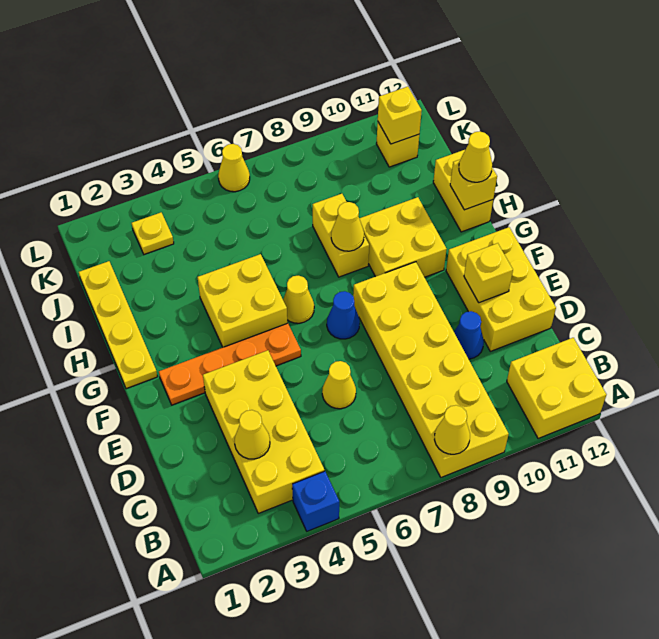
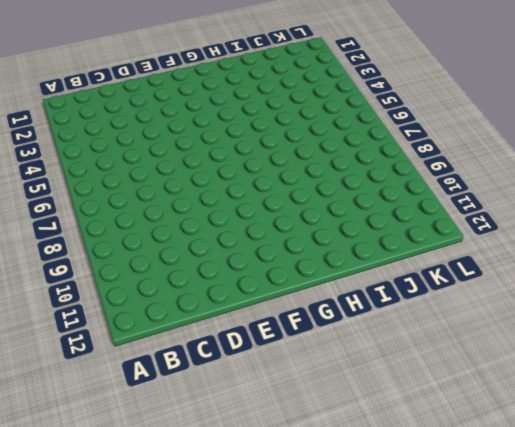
none -> blue 1x1 brick [292,471,339,531]
none -> yellow 2x6 brick [353,262,509,477]
none -> yellow 2x2 brick [507,338,606,439]

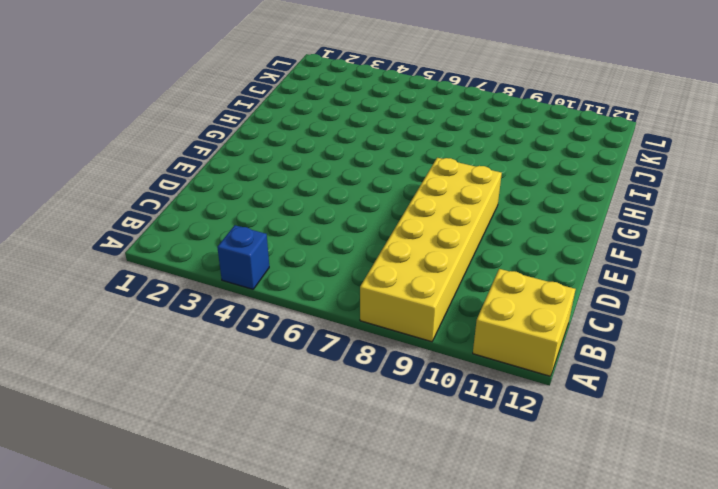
none -> yellow 2x4 brick [203,350,324,513]
none -> yellow 1x1 cone [322,361,356,409]
none -> blue 1x1 cone [454,311,484,359]

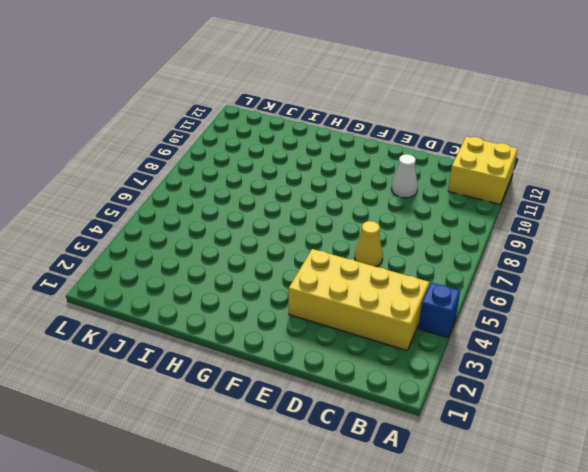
white 1x1 cone [391,154,418,198] -> blue 1x1 cone [454,311,484,359]
none -> yellow 2x6 brick [353,262,509,477]
none -> yellow 2x3 brick [446,227,556,351]
none -> orange 1x4 plate [159,323,301,405]

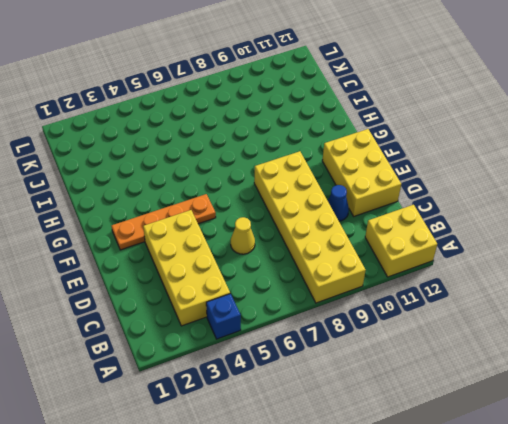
none -> blue 1x1 cone [327,291,360,339]
none -> yellow 1x4 plate [79,261,158,389]
none -> yellow 2x2 brick [198,254,287,347]

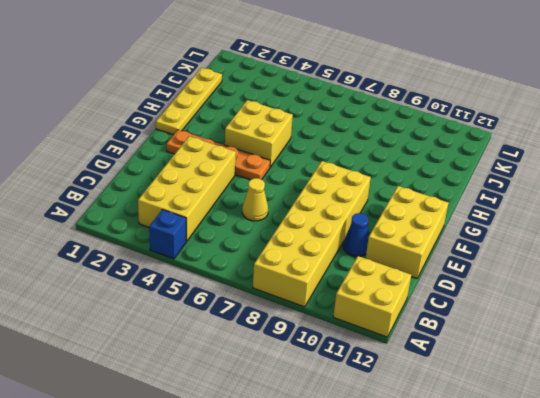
none -> blue 1x1 cone [327,291,360,339]
none -> yellow 1x1 cone [283,276,314,323]
none -> yellow 2x2 brick [359,197,447,277]

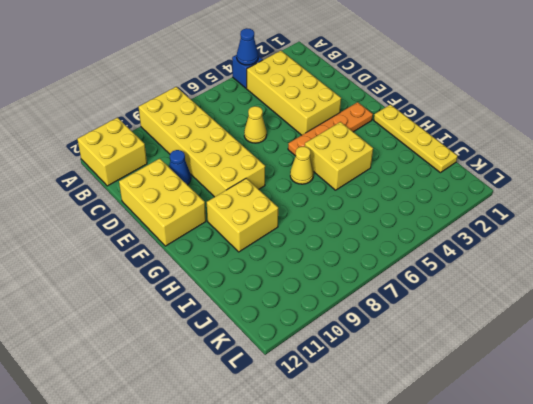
blue 1x1 cone [237,28,258,65] -> blue 1x1 cone moved to [327,291,360,339]
none -> yellow 1x2 brick [313,194,369,277]
none -> yellow 1x2 brick [433,150,493,232]
none -> yellow 1x1 plate [132,213,174,254]

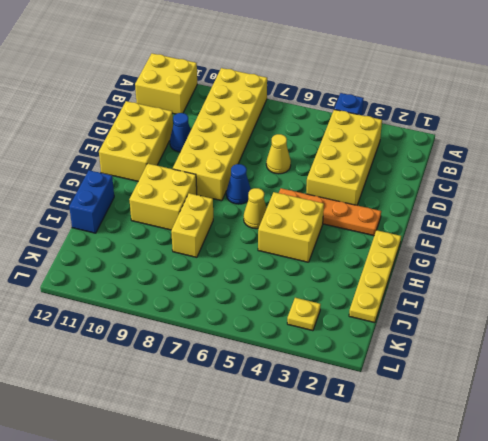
blue 1x2 brick [69,170,114,233] -> yellow 1x2 brick [433,150,493,232]
none -> yellow 1x1 brick [376,122,419,167]
none -> yellow 1x1 cone [218,144,250,192]
none -> yellow 1x1 cone [435,405,470,454]

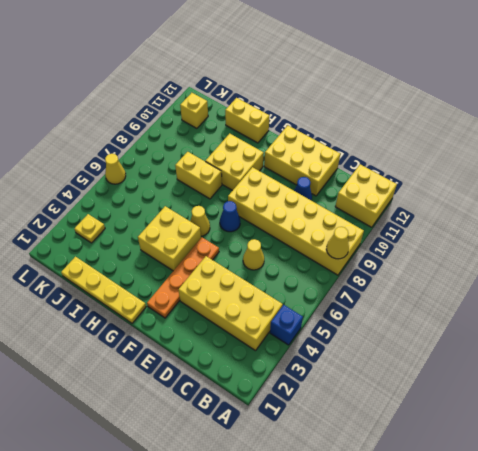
none -> yellow 1x1 cone [234,410,270,459]
none -> yellow 1x1 brick [464,243,513,303]
none -> yellow 1x1 cone [331,202,364,251]

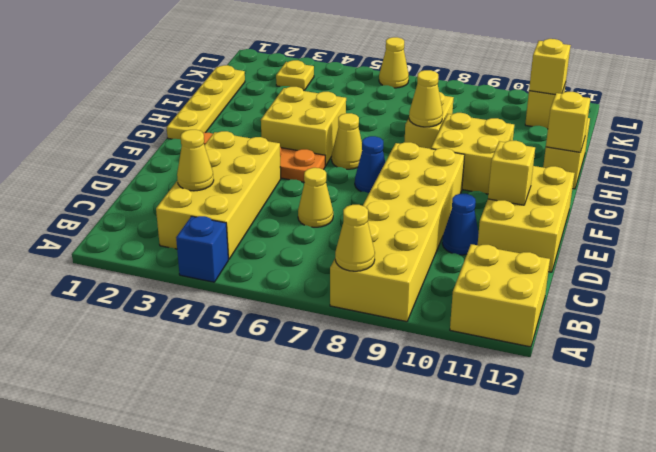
none -> yellow 1x1 cone [459,131,492,182]

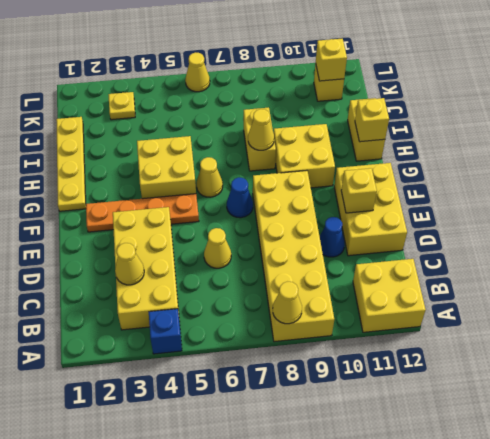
none -> yellow 1x1 cone [459,131,492,182]

